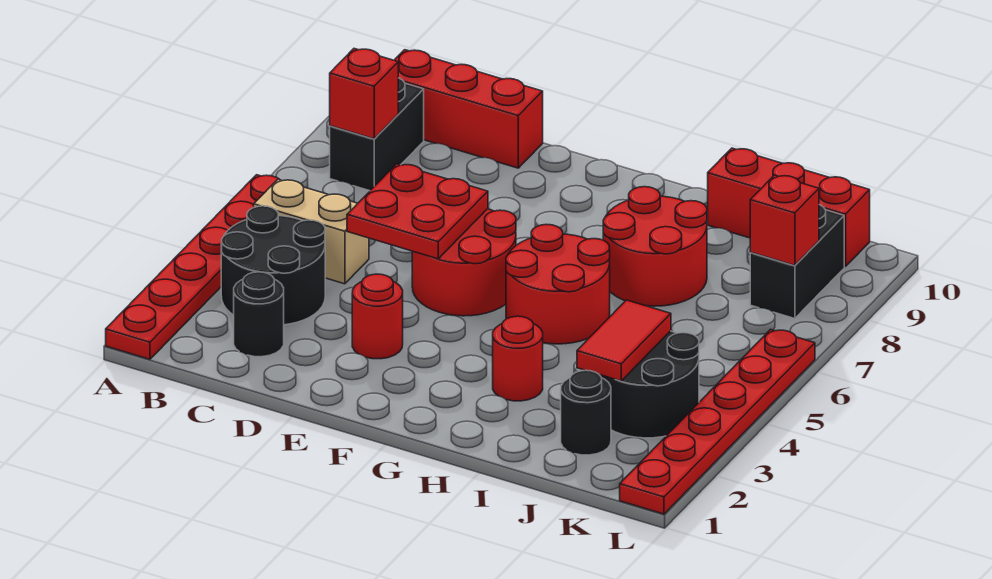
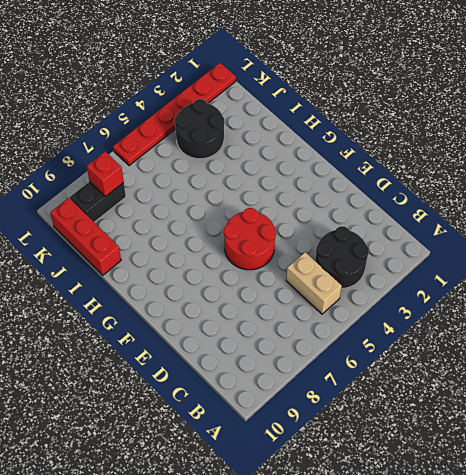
none -> red 1x6 plate [106,175,280,359]
none -> black 1x2 brick [330,78,424,191]
none -> red 1x3 brick [394,50,543,168]

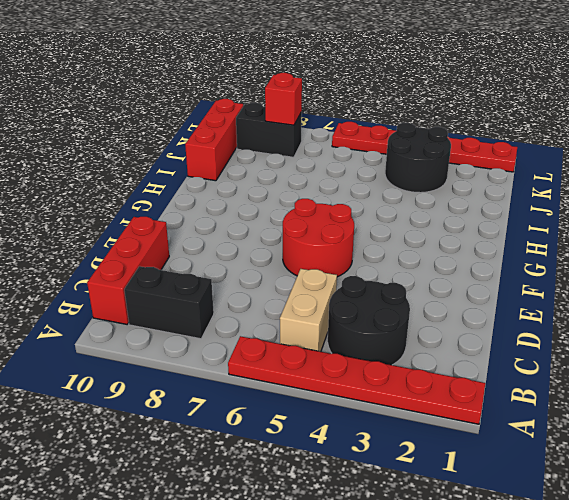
none -> black 1x1 round brick [234,272,284,357]
none -> red 1x1 round brick [352,274,403,359]
none -> red 2x2 round brick [506,224,610,344]

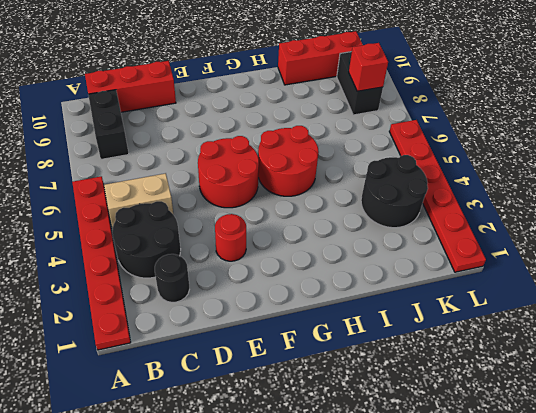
none -> red 1x1 round brick [493,316,543,401]
none -> red 2x2 round brick [603,187,707,306]
none -> black 1x1 round brick [561,370,611,455]

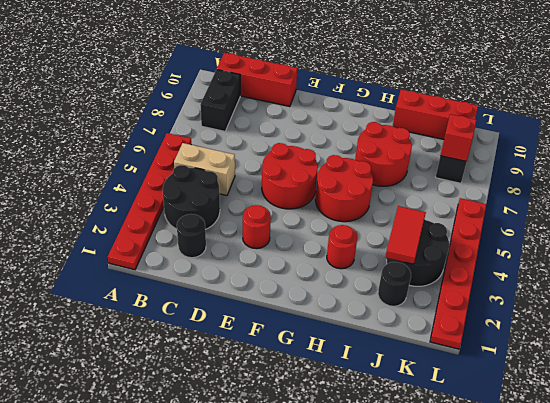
none -> red 1x1 brick [330,49,398,139]
none -> red 2x2 plate [347,164,488,259]

